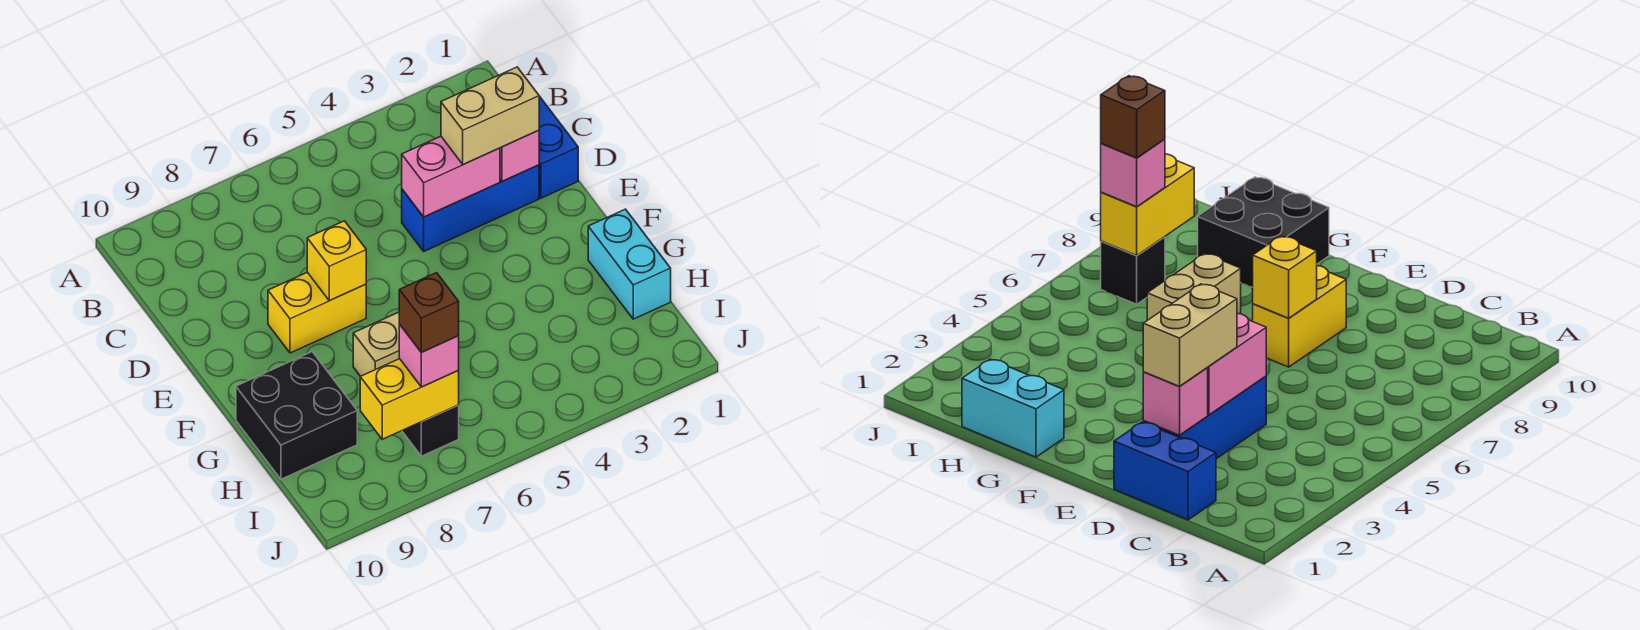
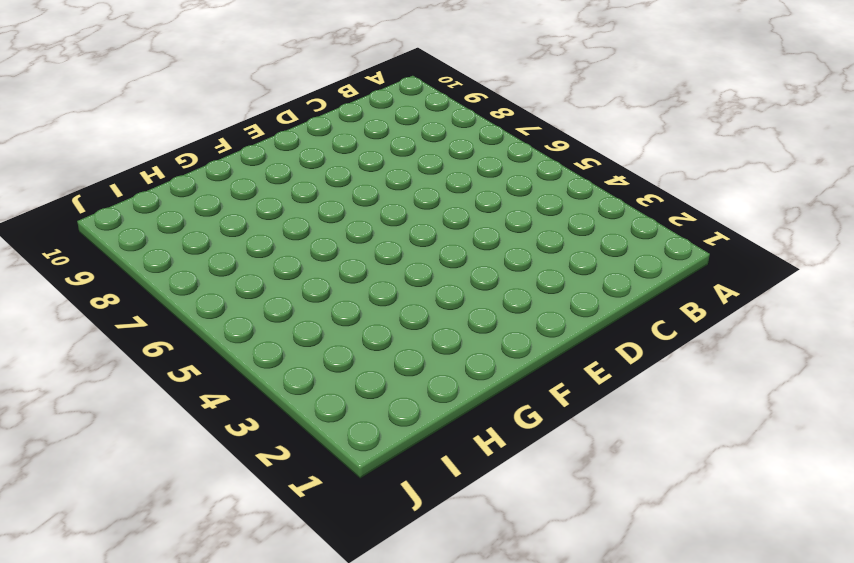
none -> blue 1x2 brick [539,96,578,198]
none -> blue 1x3 brick [402,165,539,251]
none -> yellow 1x2 brick [268,272,366,353]

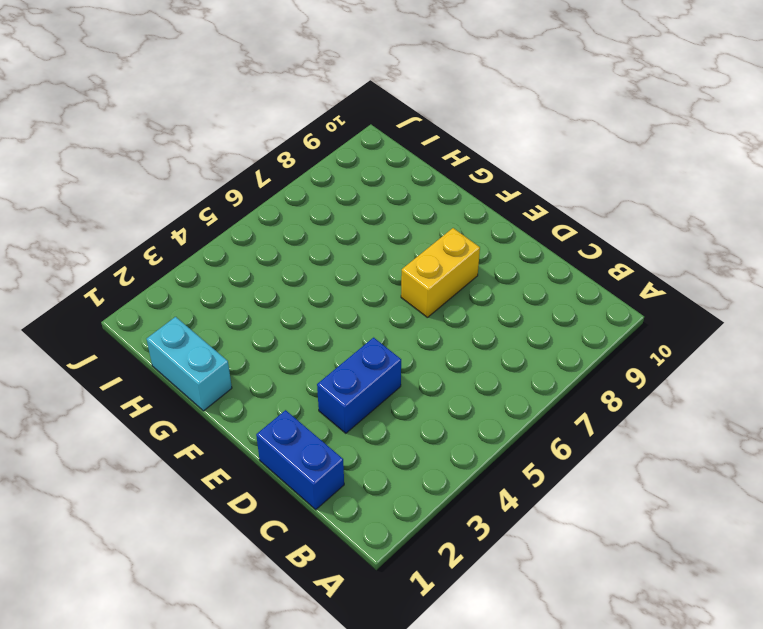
blue 1x2 brick [317,338,401,433] -> blue 1x3 brick [402,165,539,251]
none -> tan 1x2 brick [353,312,399,376]
none -> black 2x2 brick [236,352,357,479]
none -> black 1x1 brick [402,405,459,456]

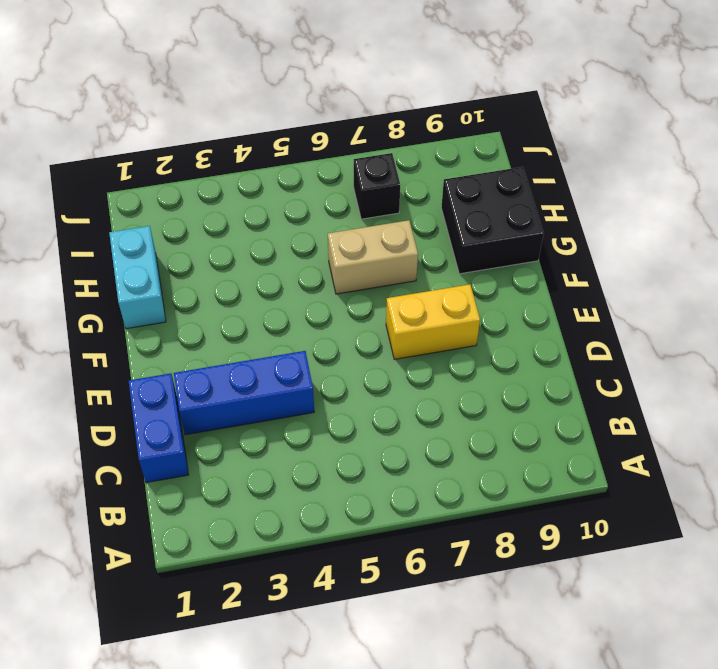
none -> pink 1x1 brick [500,130,539,181]
none -> pink 1x2 brick [402,136,500,217]
none -> yellow 1x1 brick [307,221,366,301]

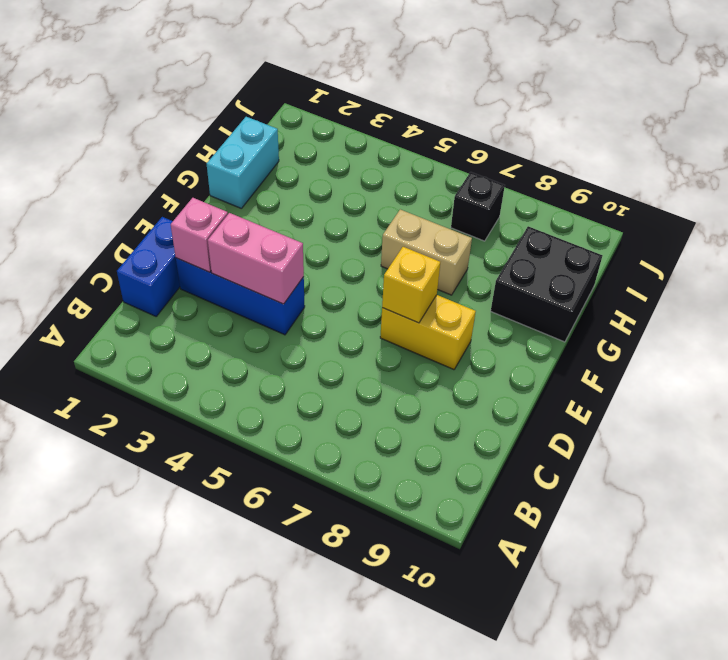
none -> yellow 1x2 brick [360,359,459,439]
none -> tan 1x2 brick [441,67,539,165]
none -> pink 1x1 brick [399,324,459,387]

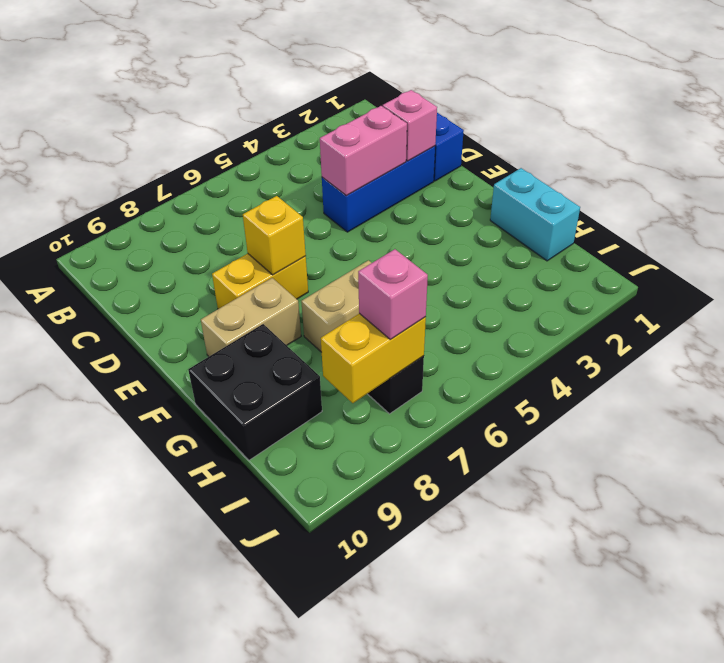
tan 1x2 brick [201,278,301,356] -> tan 1x2 brick moved to [441,67,539,165]
none -> brown 1x1 brick [399,273,459,352]

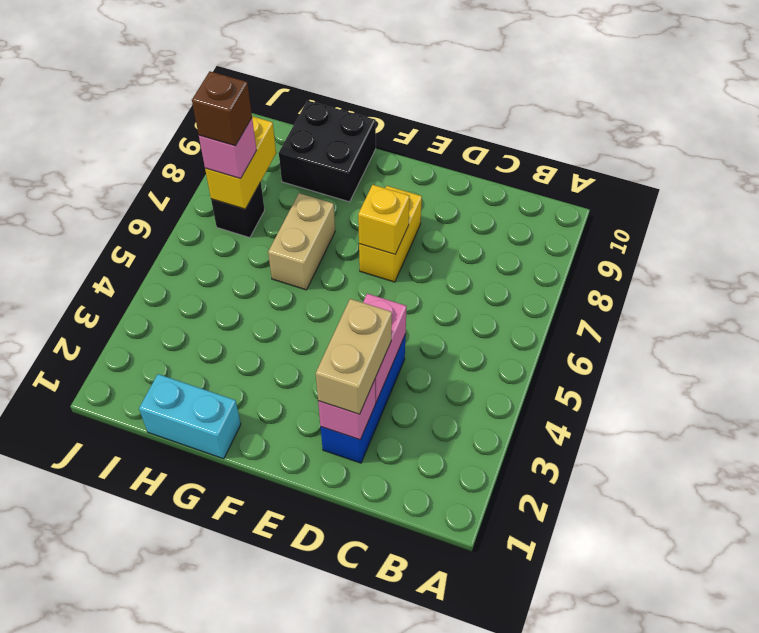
none -> blue 1x2 brick [539,96,578,198]

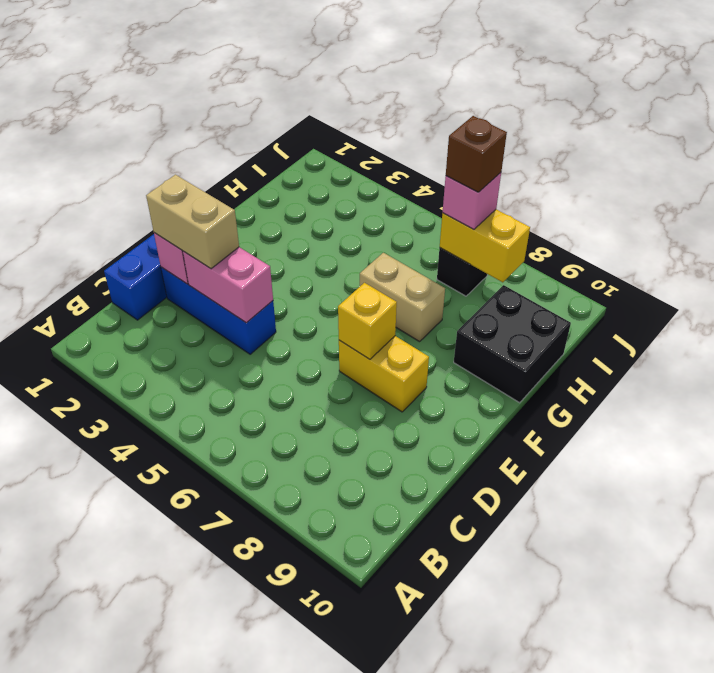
none -> cyan 1x2 brick [588,209,671,319]

